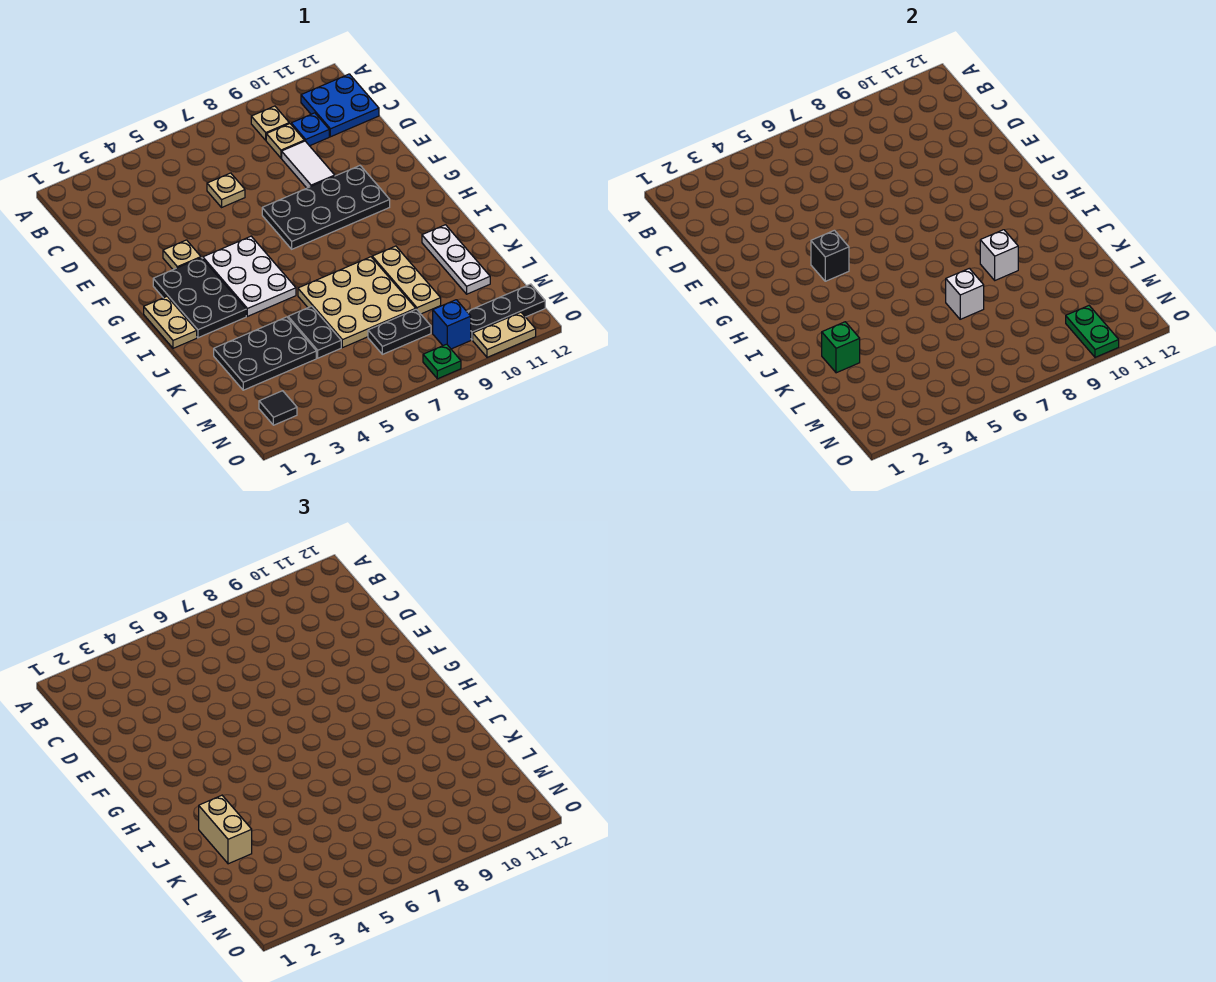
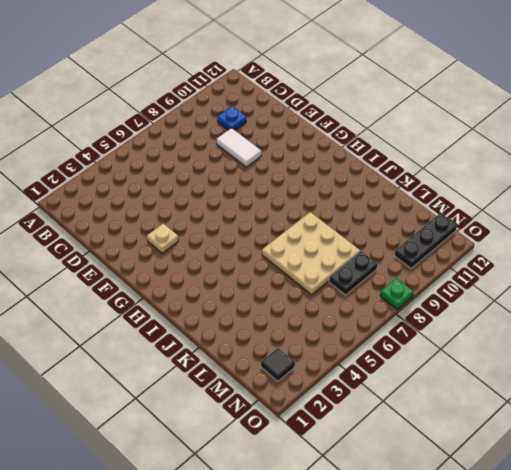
none -> tan 1x1 plate [251,106,289,140]
none -> blue 2x2 plate [301,74,379,137]
none -> tan 1x1 plate [266,124,304,158]

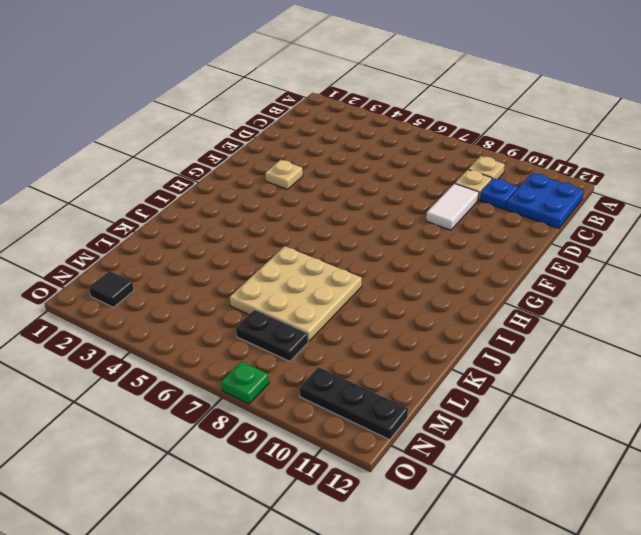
none -> tan 1x1 plate [207,173,245,207]
none -> black 2x4 plate [262,166,390,249]
none -> black 2x3 plate [153,258,246,338]

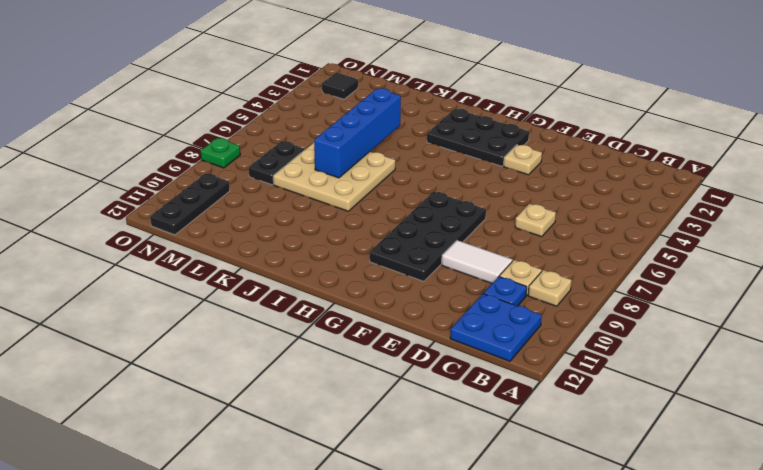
blue 1x4 brick [314,88,401,178] -> white 1x1 brick [946,268,984,319]
none -> white 2x3 plate [203,236,296,316]
none -> tan 1x2 plate [144,297,197,348]
none -> tan 1x3 plate [372,246,441,314]

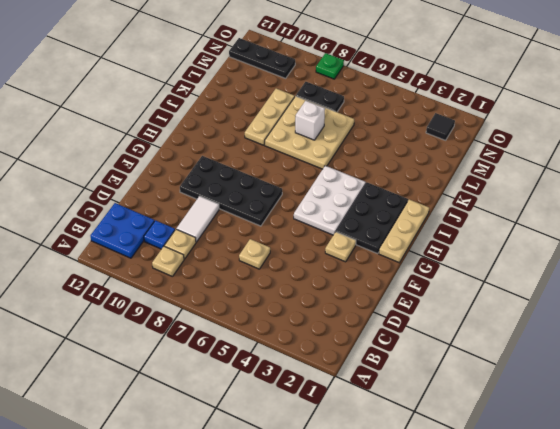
tan 1x3 plate [379,199,429,263] -> tan 1x2 plate [144,297,197,348]
none -> white 1x3 plate [422,225,490,294]
none -> black 2x3 plate [214,317,316,390]
none -> black 1x2 plate [288,306,341,358]

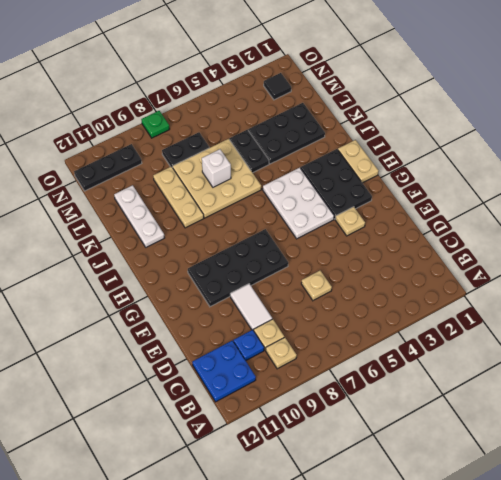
none -> blue 1x1 brick [433,300,471,349]
none -> tan 1x2 plate [473,312,536,357]
none -> black 1x1 brick [811,230,849,281]

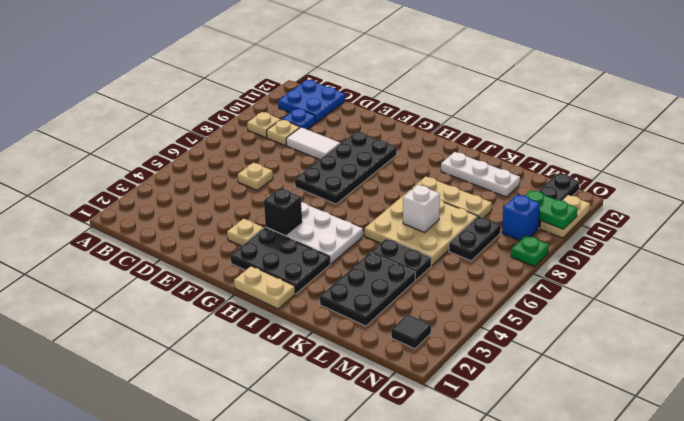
none -> white 1x1 brick [980,230,1018,280]
none -> green 1x1 brick [822,322,860,373]
none -> tan 1x2 brick [199,795,252,864]

